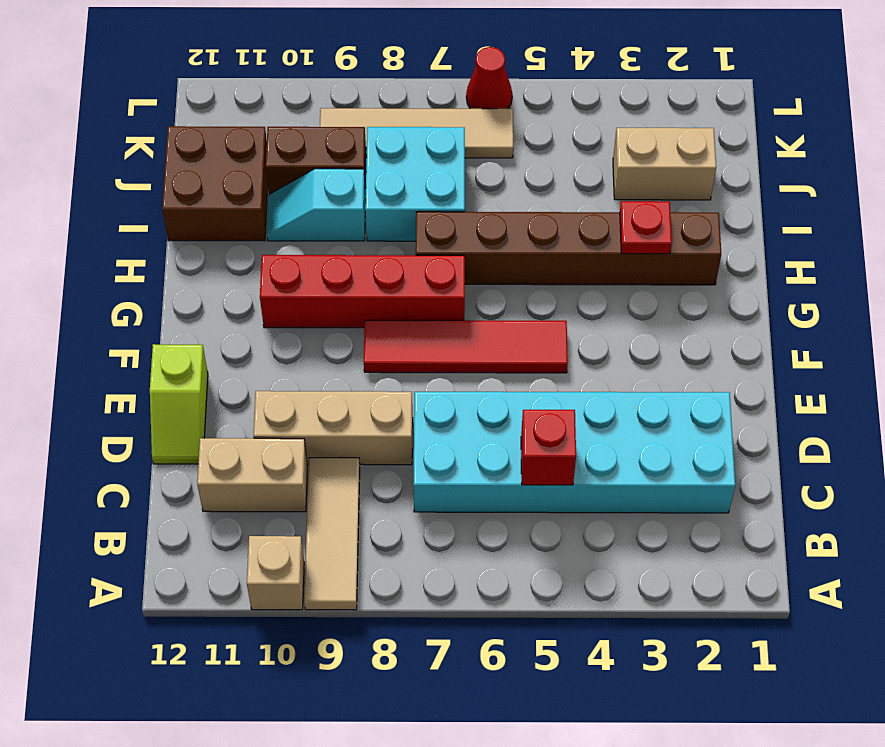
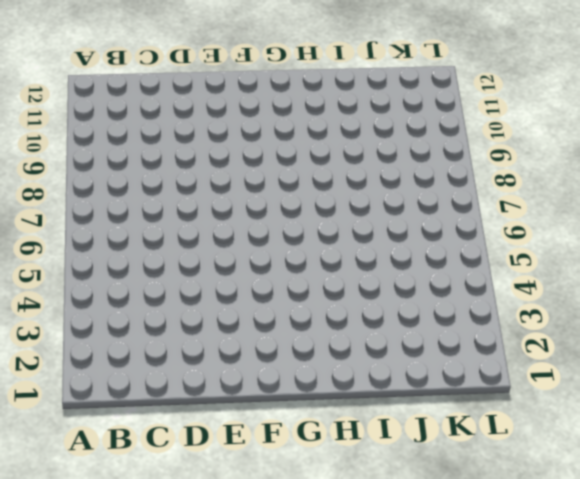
none -> tan 1x3 tile [304,458,360,610]
none -> tan 1x1 brick [247,536,304,610]
none -> cyan 2x6 brick [413,392,735,513]

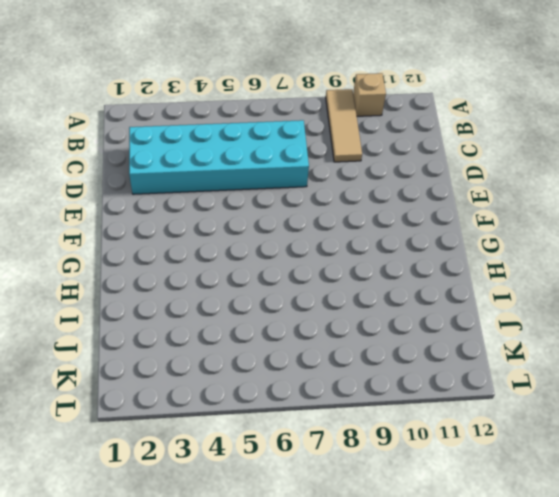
none -> tan 1x2 brick [197,438,307,512]
none -> tan 1x3 brick [254,391,413,465]
none -> lime 1x2 slope [150,344,208,464]

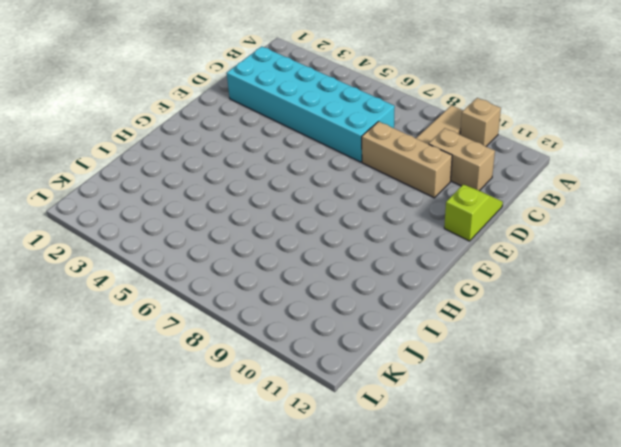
none -> red 1x4 tile [364,320,568,373]
none -> red 1x4 brick [260,255,465,328]
none -> brown 1x6 brick [416,212,721,285]

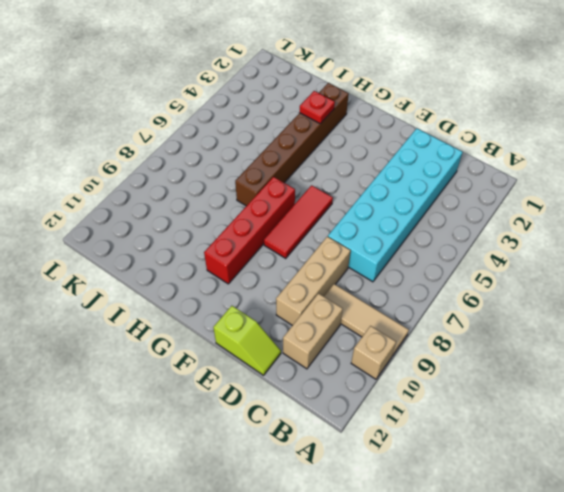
red 1x3 tile [264,185,333,258] -> red 1x4 tile [364,320,568,373]
none -> cyan 2x2 brick [365,127,465,241]
none -> cyan 1x2 slope [267,169,366,241]
none -> brown 2x2 brick [162,126,268,241]

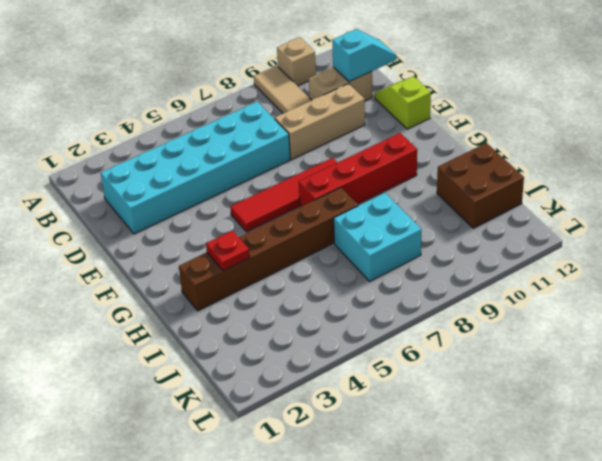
cyan 1x2 slope [332,29,396,82] -> cyan 1x2 slope moved to [267,169,366,241]
none -> tan 1x2 brick [613,128,716,200]
none -> brown 1x2 brick [266,127,366,199]
none -> tan 1x4 tile [320,108,513,158]

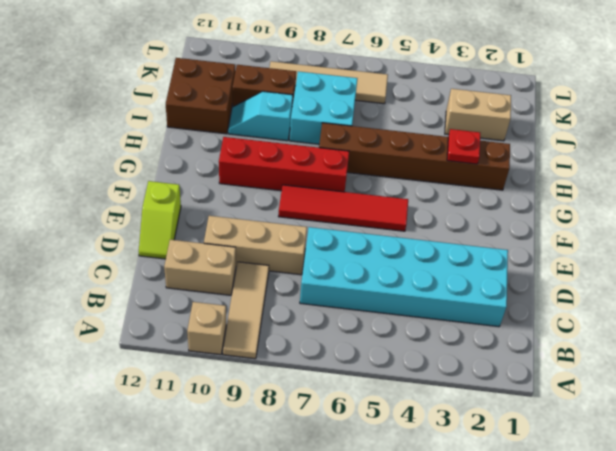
none -> red 1x1 cone [466,47,512,109]
none -> red 1x1 brick [521,410,576,485]

